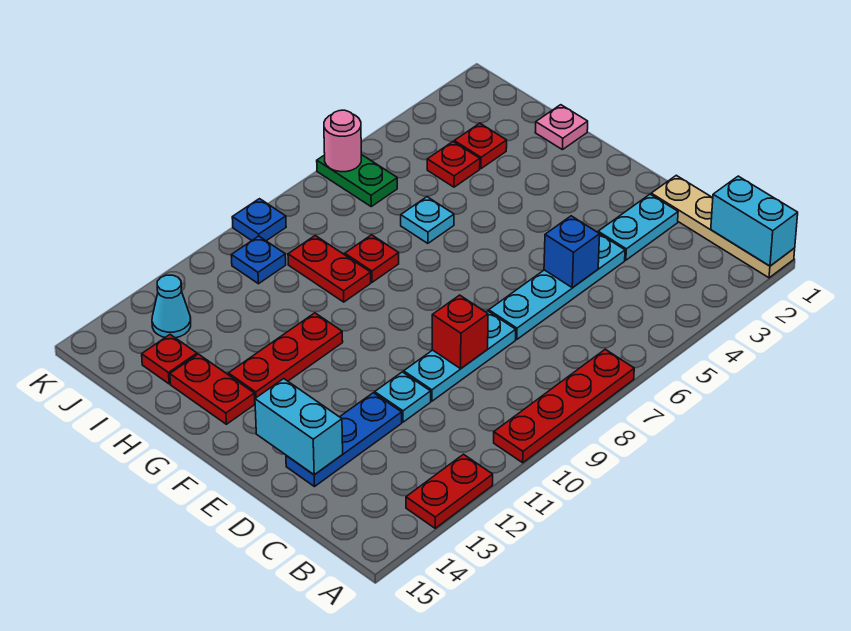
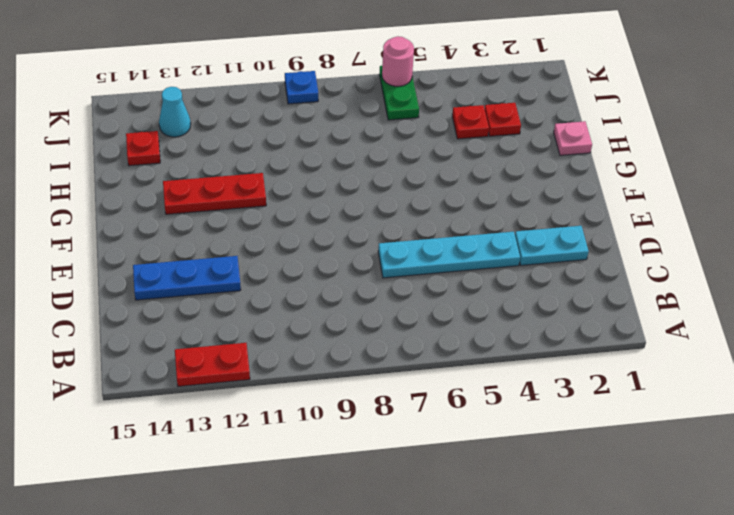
none -> tan 1x4 plate [651,175,795,278]
none -> red 1x4 plate [494,349,634,463]
none -> cyan 1x3 plate [404,311,516,401]

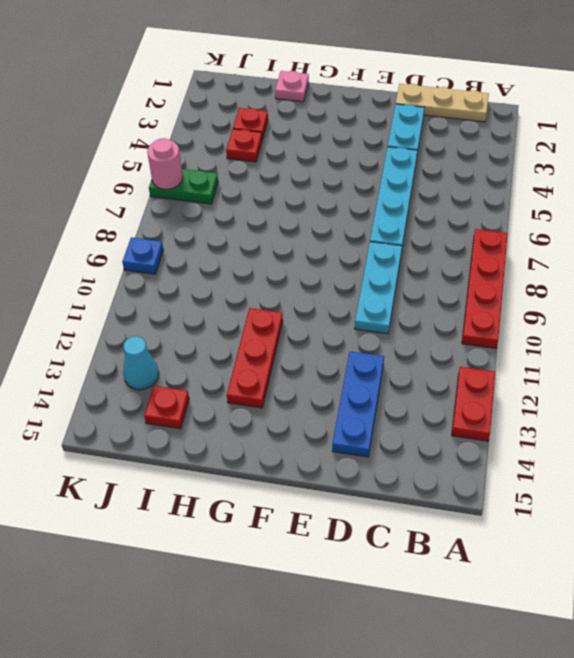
tan 1x3 plate [396,84,489,122] -> tan 1x4 plate [651,175,795,278]
none -> cyan 1x1 plate [375,372,431,422]
none -> red 1x2 plate [170,354,255,424]
none -> cyan 1x1 plate [401,197,454,243]

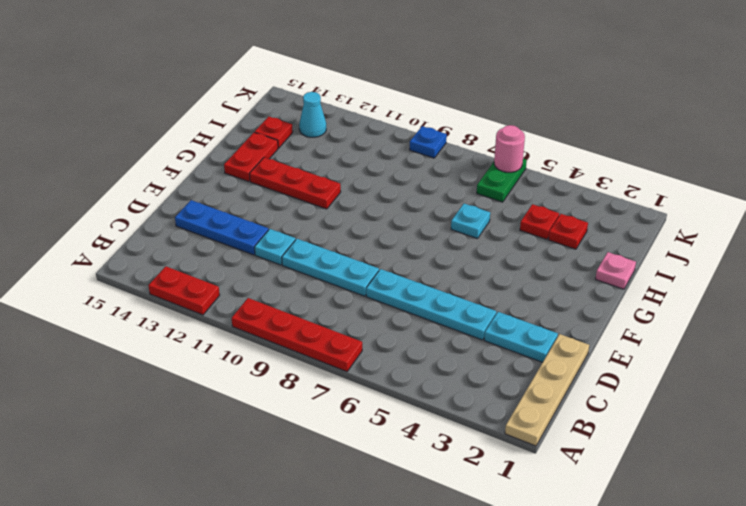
none -> red 1x1 plate [345,235,399,282]
none -> red 1x2 plate [288,236,371,302]
none -> blue 1x1 plate [231,236,286,284]

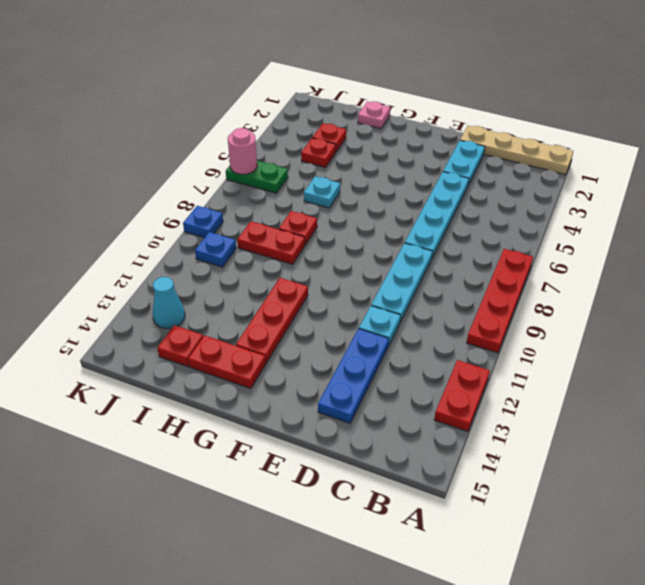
none -> cyan 1x2 brick [711,176,798,266]
none -> blue 1x1 brick [544,216,600,288]
none -> red 1x1 brick [432,295,488,369]

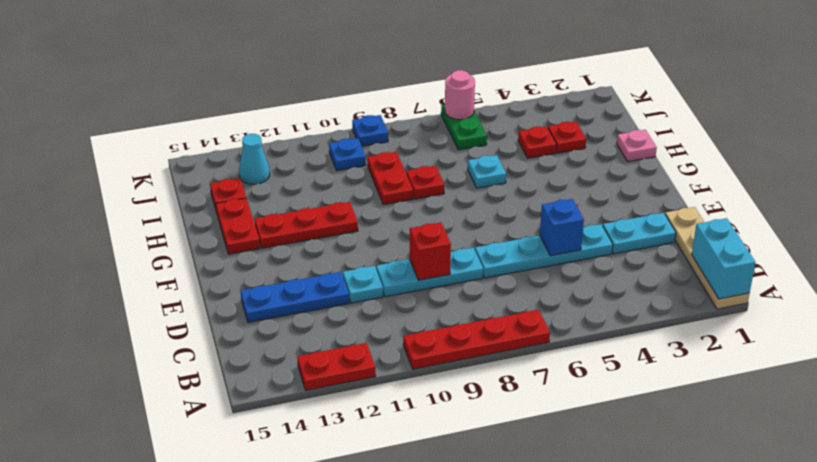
none -> cyan 1x2 brick [255,379,343,475]

